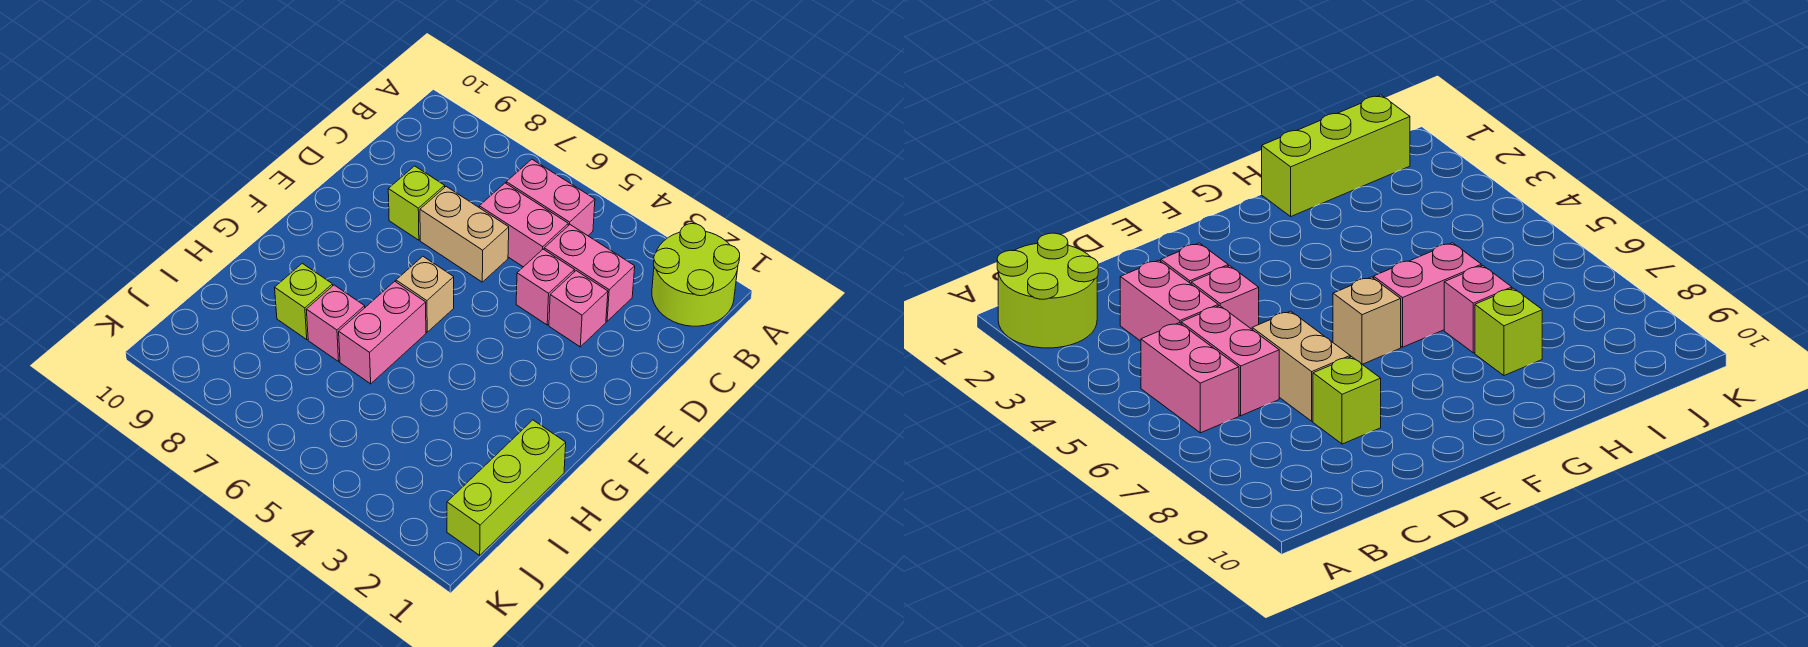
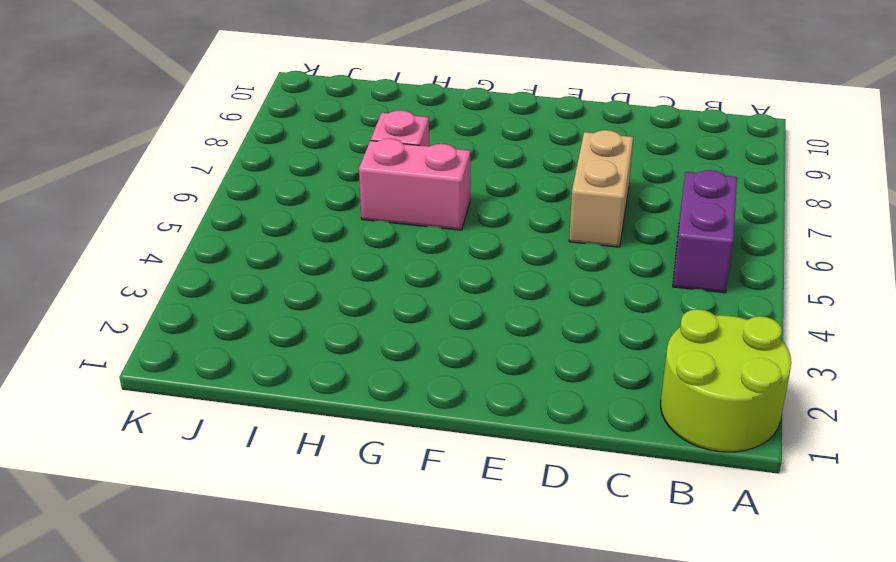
purple 1x2 brick [673,170,737,293] -> pink 1x2 brick [506,159,595,236]
none -> pink 1x2 brick [544,225,635,321]
none -> pink 1x2 brick [479,183,568,267]
none -> pink 1x1 brick [549,271,608,347]

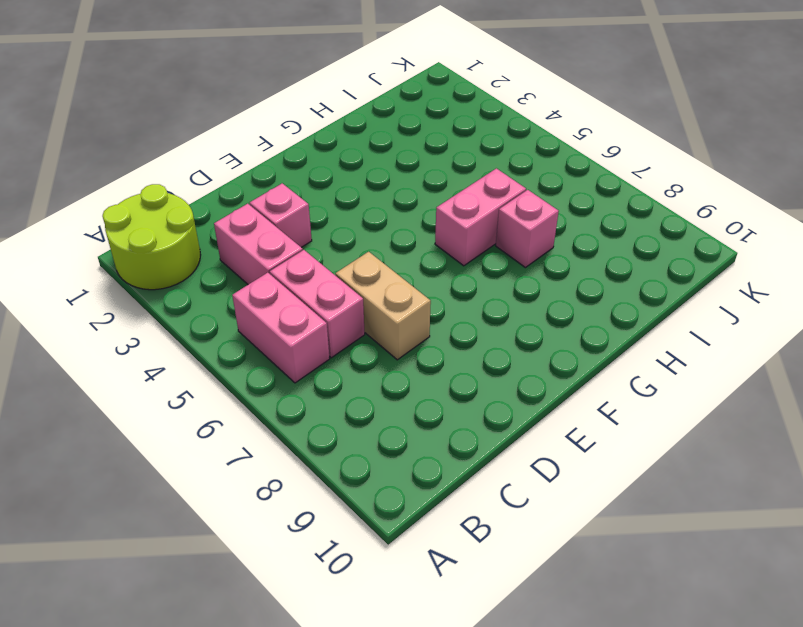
none -> pink 1x1 brick [516,249,574,325]
none -> lime 1x1 brick [388,166,445,240]
none -> tan 1x1 brick [396,256,454,332]

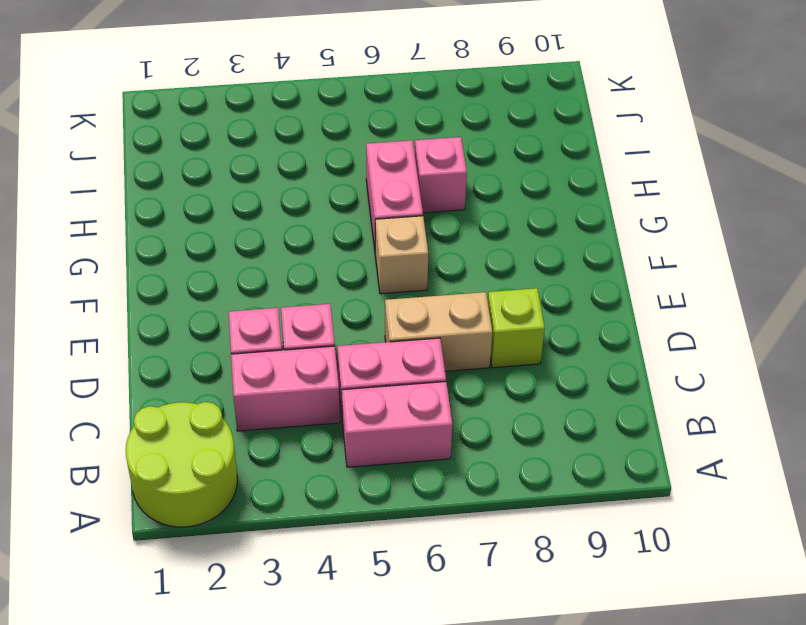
none -> lime 1x3 brick [447,420,566,555]
none -> lime 1x1 brick [275,263,333,339]

